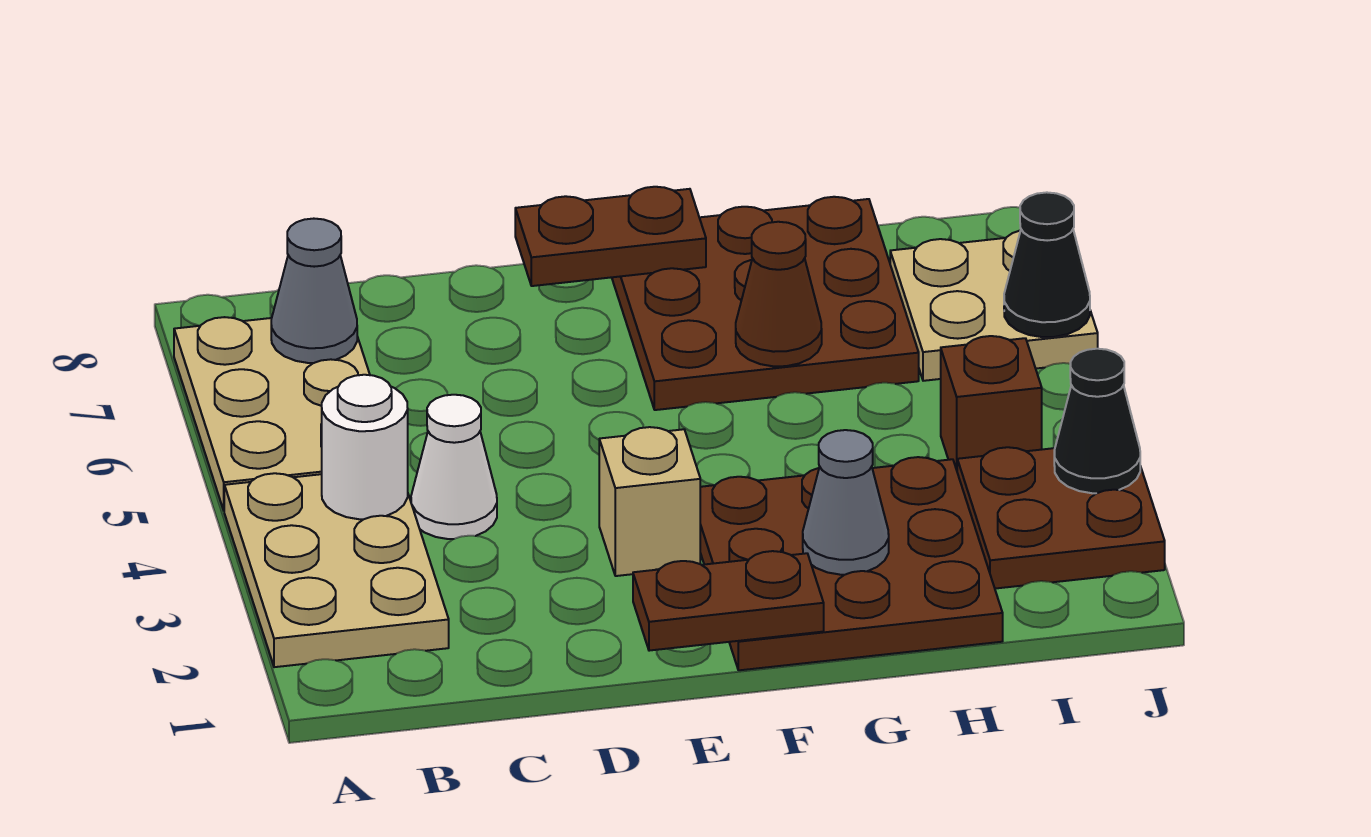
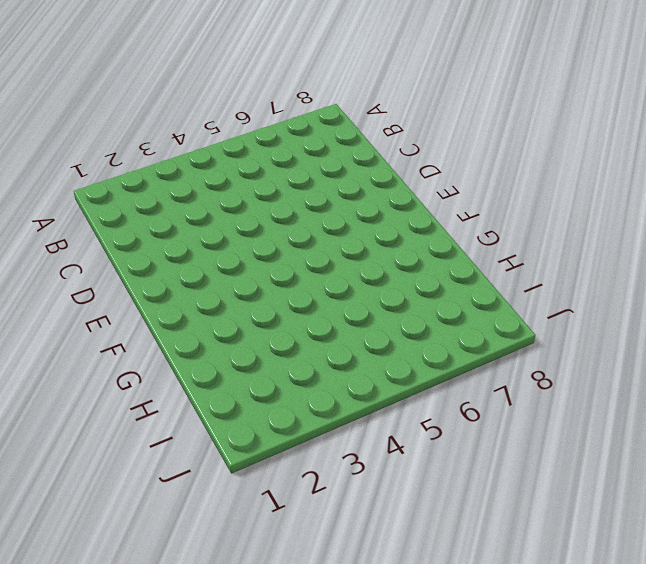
none -> tan 2x3 plate [224,473,449,667]
none -> tan 2x3 plate [174,317,370,510]
none -> white 1x1 cone [411,395,497,539]

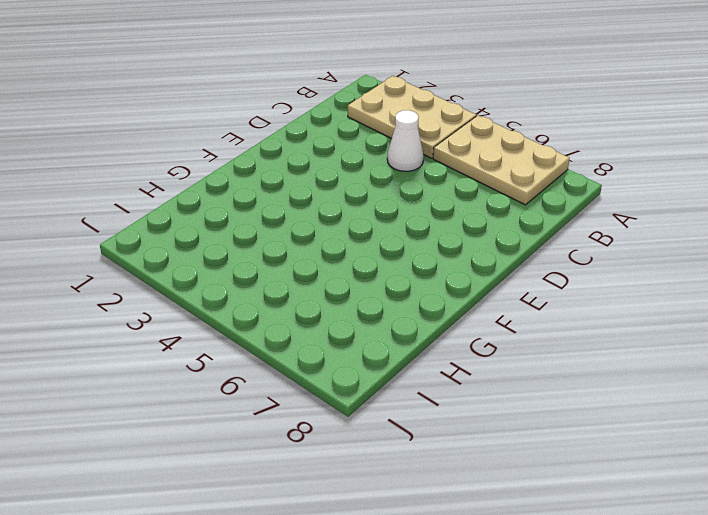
none -> tan 1x1 brick [599,427,700,576]
none -> brown 3x3 plate [700,457,1003,670]
none -> brown 3x3 plate [612,197,919,410]

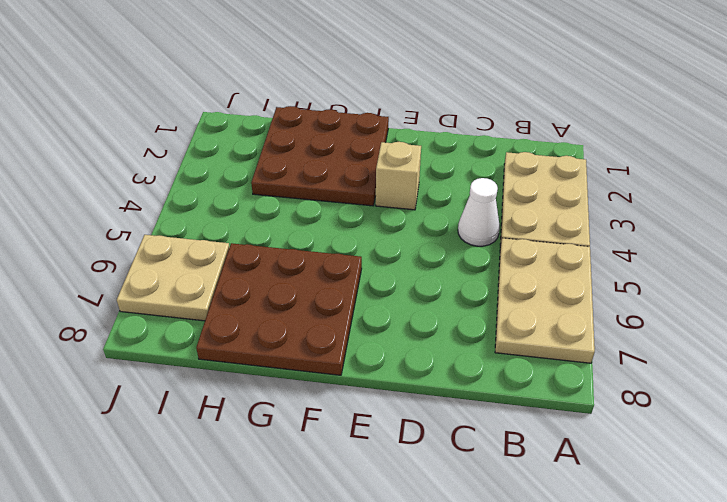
none -> brown 2x2 plate [957,447,1165,589]
none -> brown 1x1 brick [941,336,1042,470]
none -> white 1x1 round brick [322,375,408,519]

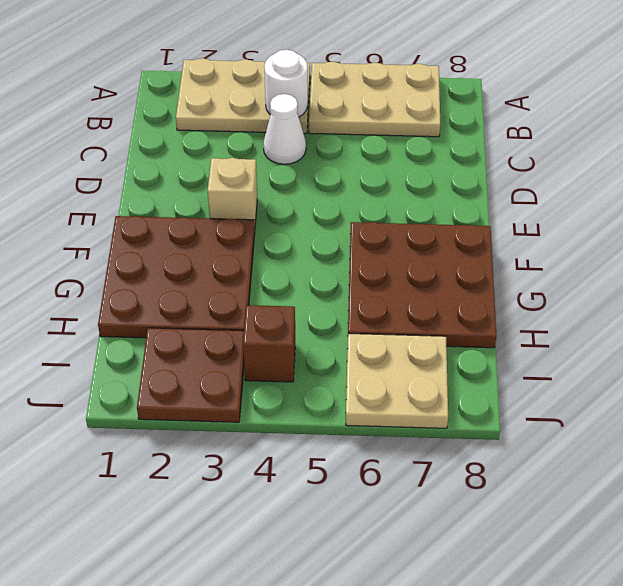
none -> grey 1x1 cone [271,219,357,363]
none -> brown 1x2 plate [633,551,824,651]
none -> brown 1x2 plate [515,187,706,286]

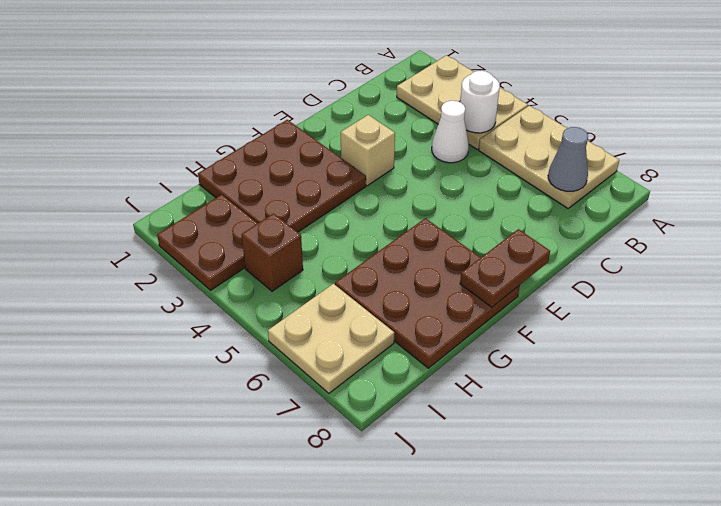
none -> brown 1x2 plate [633,551,824,651]
none -> grey 1x1 cone [803,430,889,575]
none -> brown 1x1 cone [736,222,822,366]

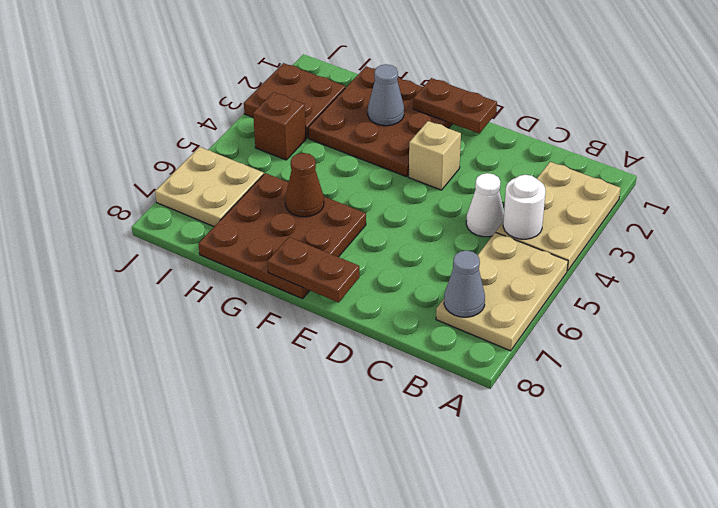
none -> black 1x1 cone [1054,349,1140,493]
none -> black 1x1 cone [1004,192,1090,337]

